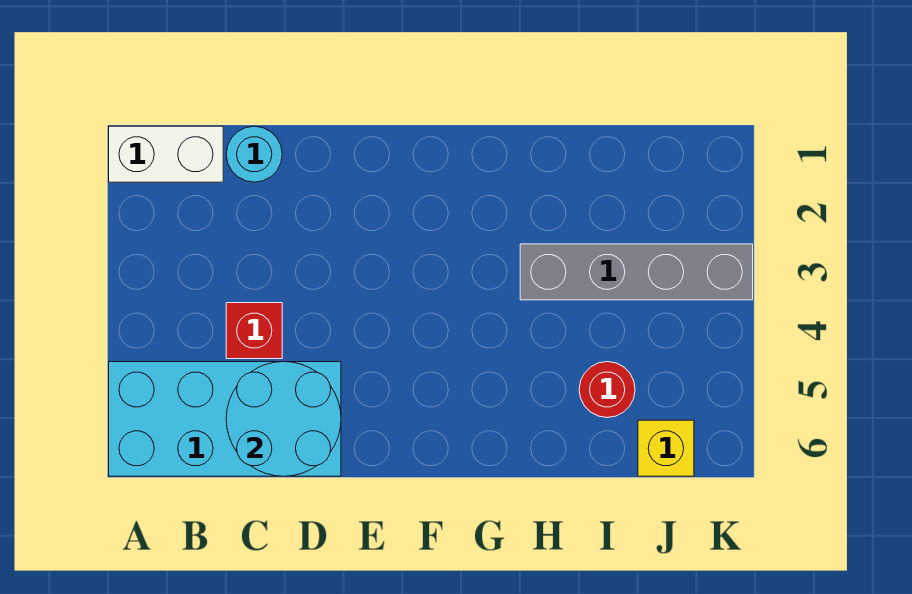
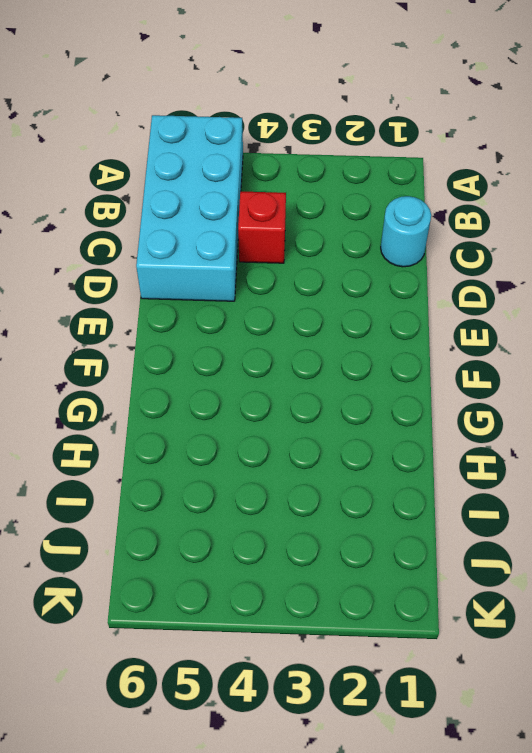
none -> white 1x2 brick [109,126,223,182]
none -> grey 1x4 brick [520,244,753,300]

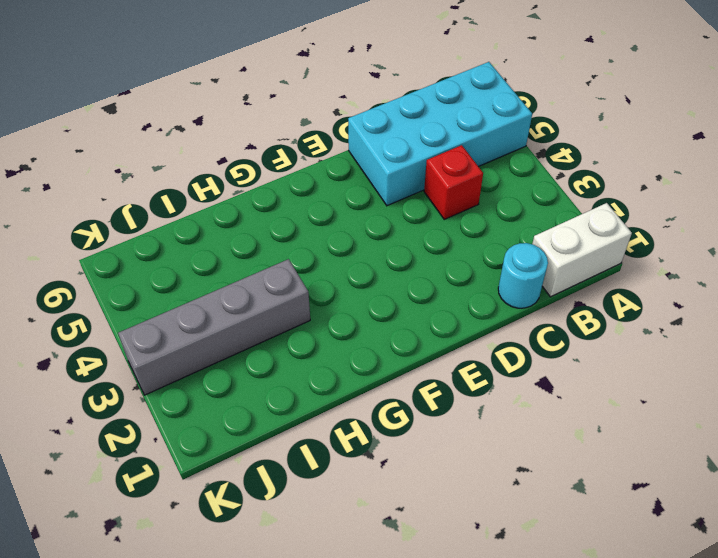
none -> red 1x1 round brick [579,362,635,418]
none -> yellow 1x1 brick [638,420,694,476]

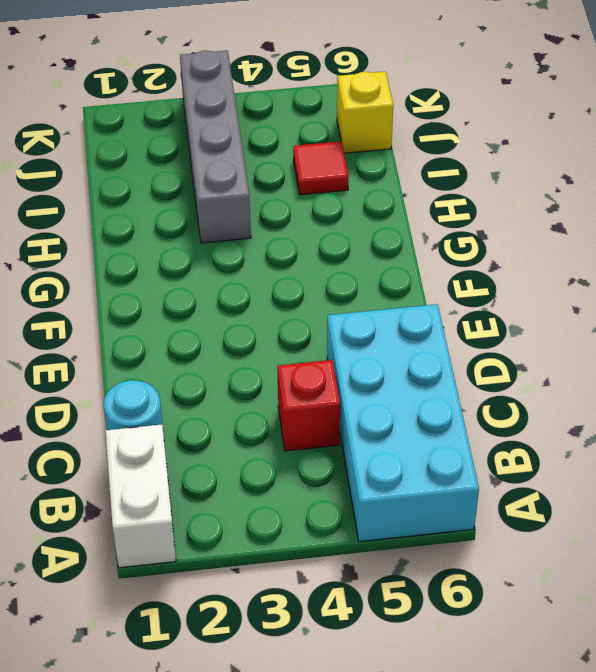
red 1x1 tile [293,141,348,195] -> red 1x1 round brick [579,362,635,418]
none -> cyan 2x2 round brick [226,362,341,476]

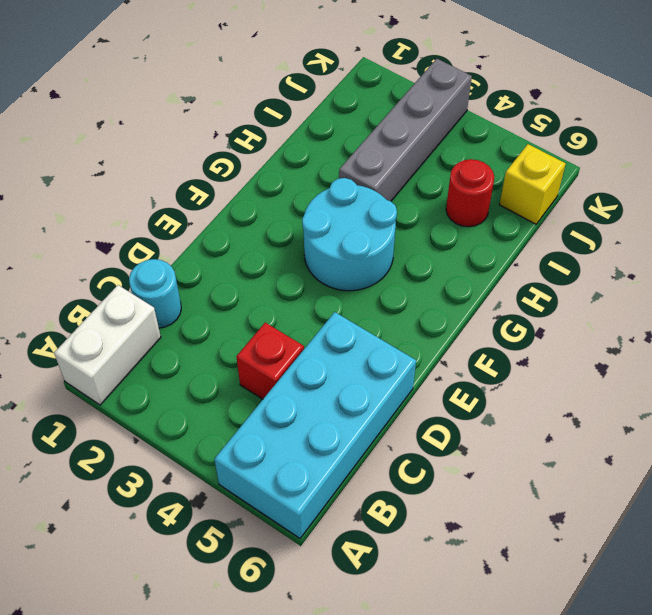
cyan 2x2 round brick [302,178,397,291] -> cyan 2x2 round brick moved to [226,362,341,476]

